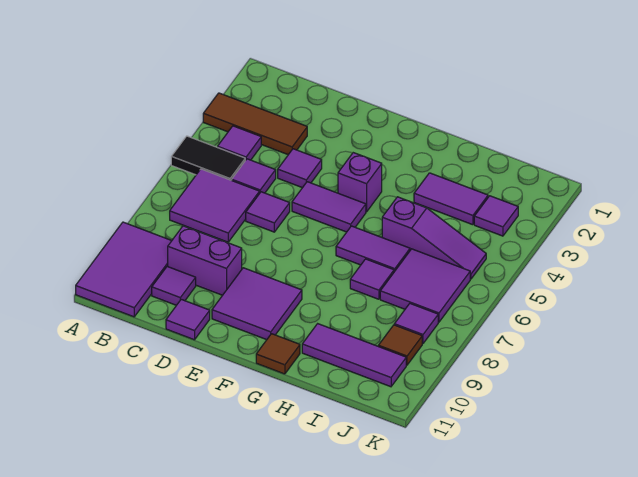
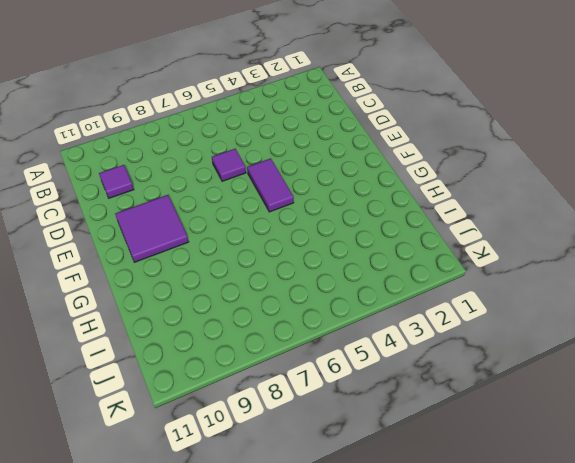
none -> brown 1x3 tile [203,93,307,155]
none -> black 1x2 tile [171,136,245,180]
none -> purple 2x3 tile [76,222,172,317]

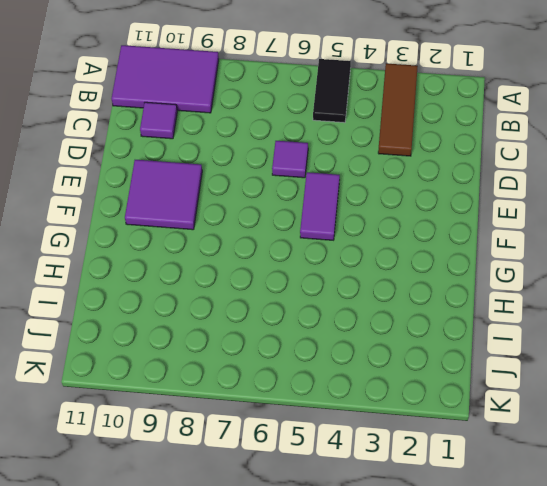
none -> purple 1x1 tile [218,126,261,160]
none -> purple 2x2 tile [170,169,260,242]
none -> purple 1x1 tile [232,159,276,193]

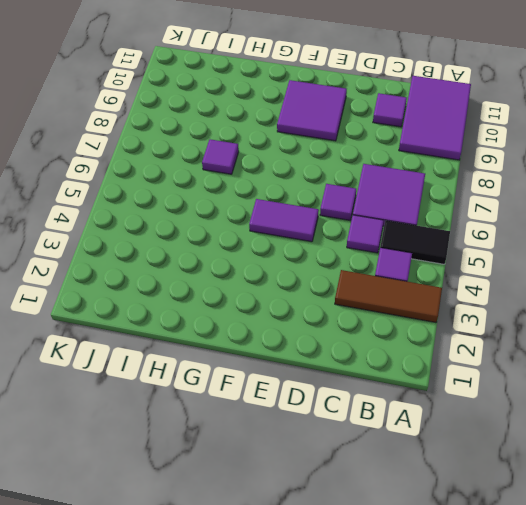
none -> purple 1x2 brick [168,226,242,295]
none -> purple 1x1 tile [278,149,322,188]
none -> purple 1x1 tile [166,299,210,340]

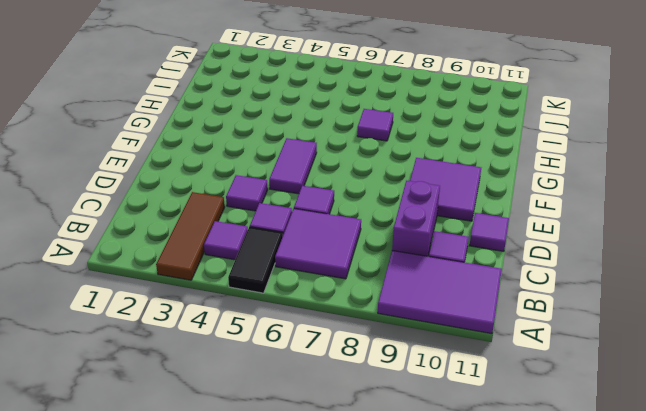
none -> purple 1x1 brick [338,153,382,212]
none -> purple 1x2 tile [336,226,410,272]
none -> brown 1x1 tile [256,334,300,374]

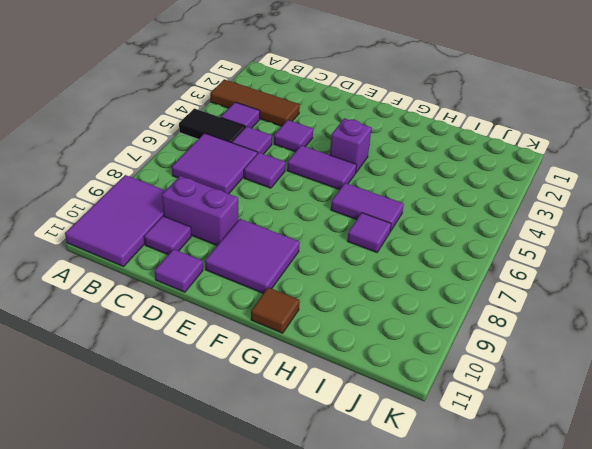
none -> purple 1x2 tile [414,173,488,225]
none -> purple 1x3 slope [382,197,486,279]
none -> purple 1x3 tile [302,324,406,387]

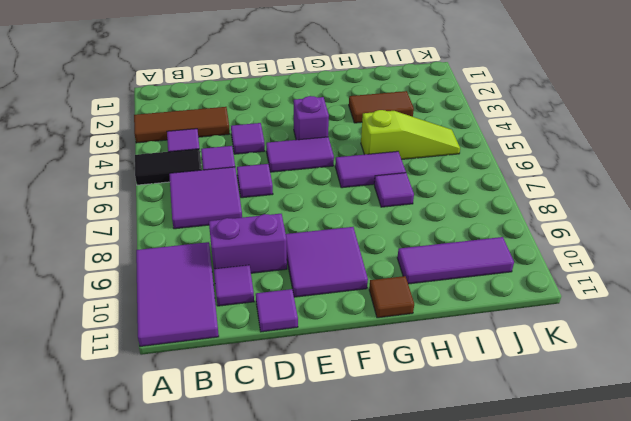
brown 1x2 tile [349,91,414,123] -> purple 1x2 tile [414,173,488,225]
lime 1x3 slope [361,110,460,159] -> purple 1x3 slope [382,197,486,279]
none -> purple 2x2 tile [380,249,470,322]
none -> purple 1x1 tile [474,196,518,236]
none -> purple 1x1 tile [394,304,438,344]

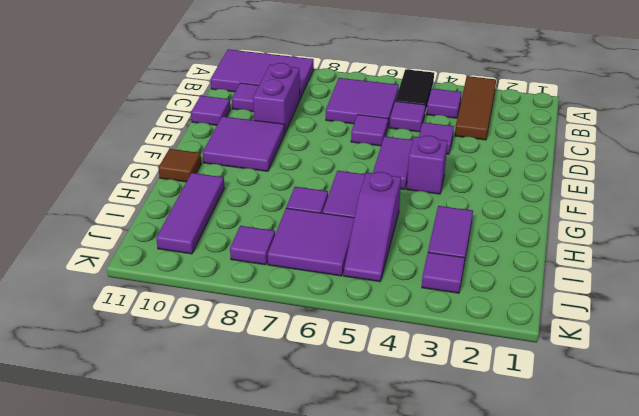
none -> brown 1x1 tile [378,325,422,365]

